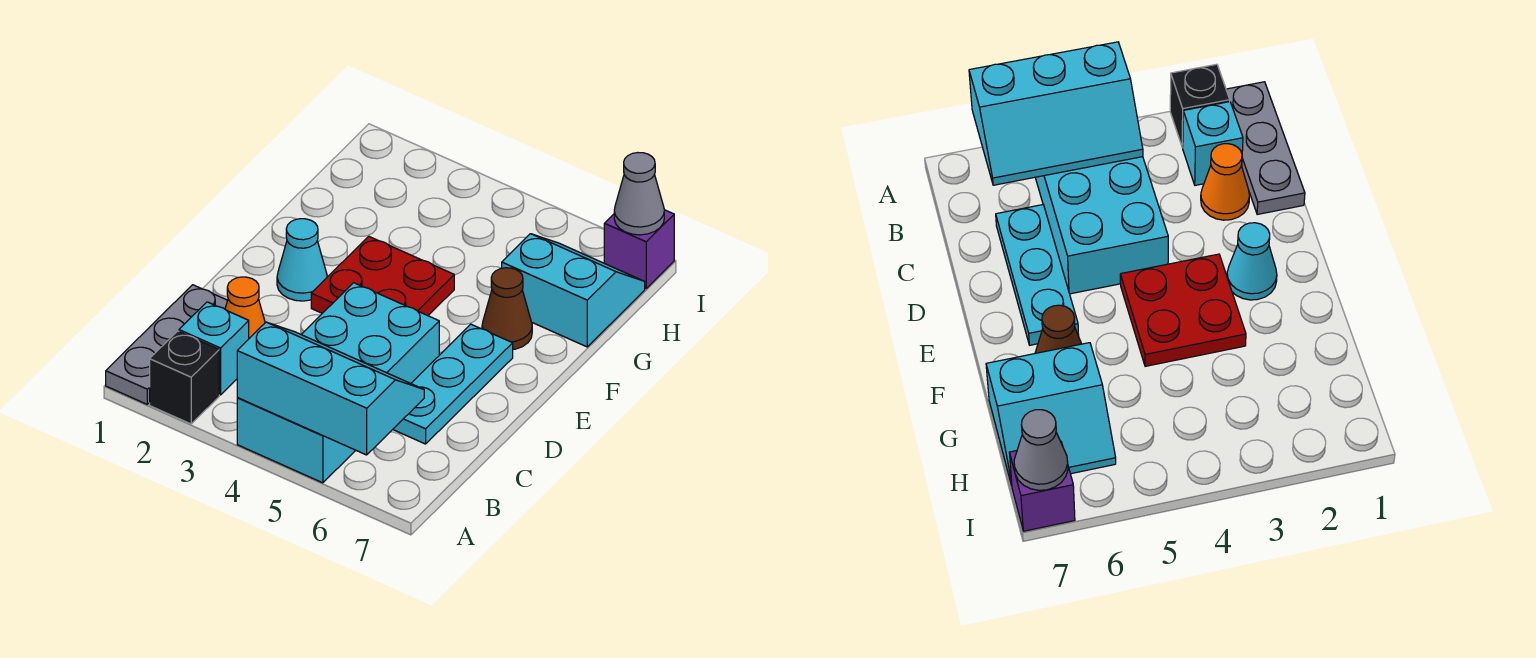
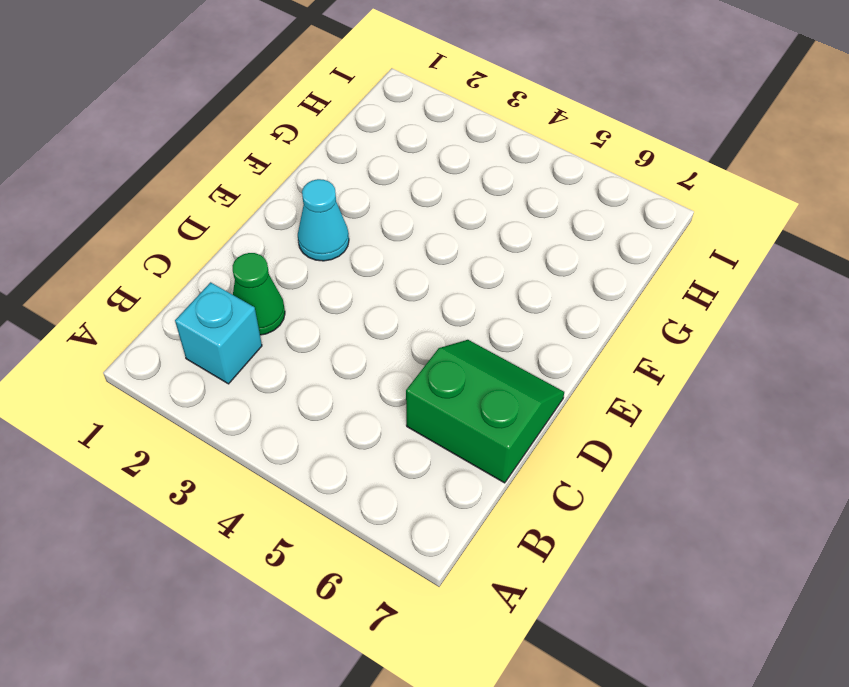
green 1x1 cone [233,253,285,335] -> orange 1x1 cone [225,277,265,338]
green 2x2 slope [406,340,564,483] -> cyan 1x3 plate [393,324,513,444]
none -> grey 1x3 plate [106,285,228,404]
none -> black 1x1 brick [150,331,219,424]
none -> cyan 2x4 brick [237,283,439,483]

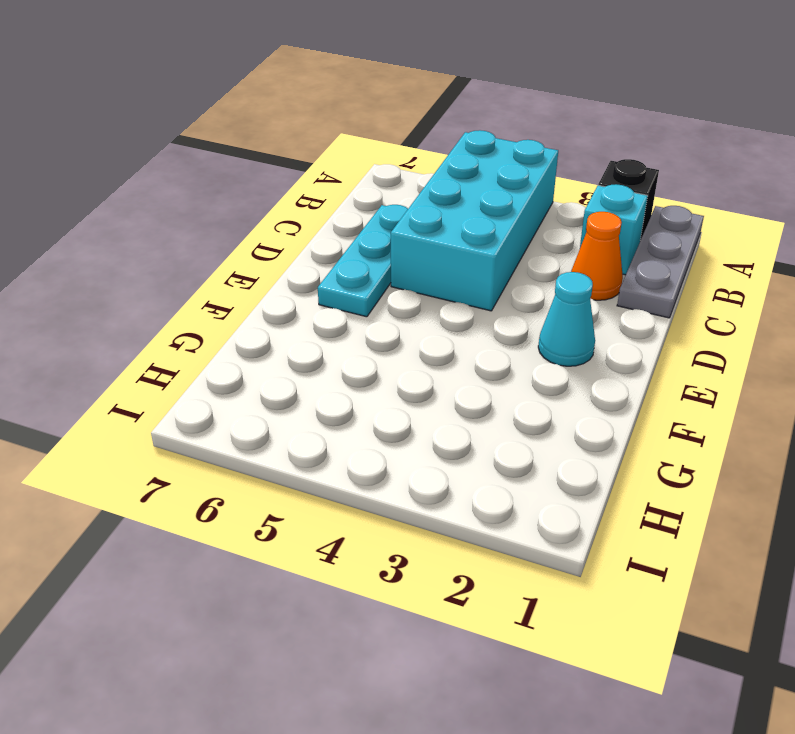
none -> red 2x2 plate [311,236,454,316]
none -> brown 1x1 cone [482,268,532,350]
none -> cyan 2x2 slope [502,234,645,347]

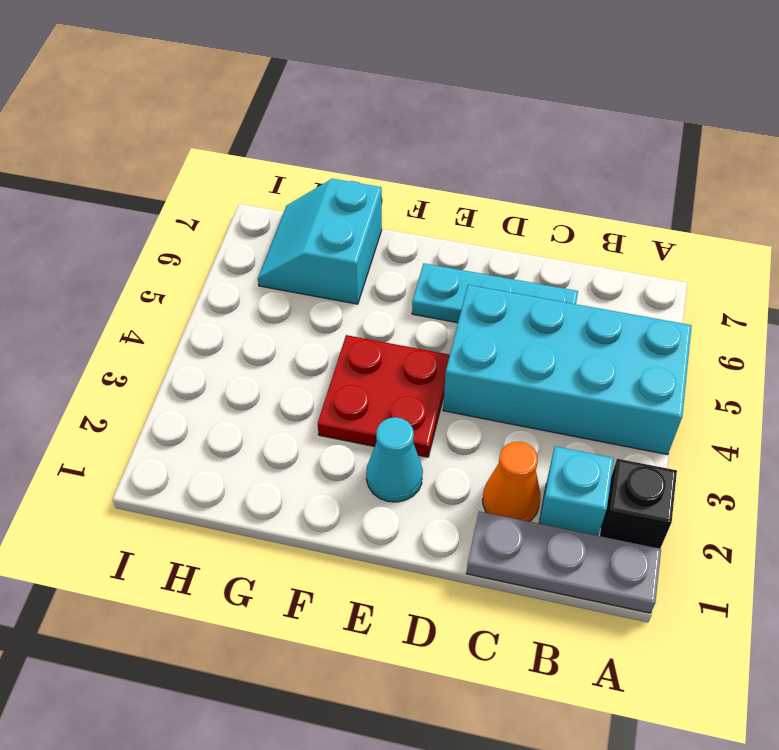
none -> brown 1x1 cone [482,268,532,350]
none -> purple 1x1 brick [604,210,674,288]
none -> cyan 2x3 slope [237,322,424,455]

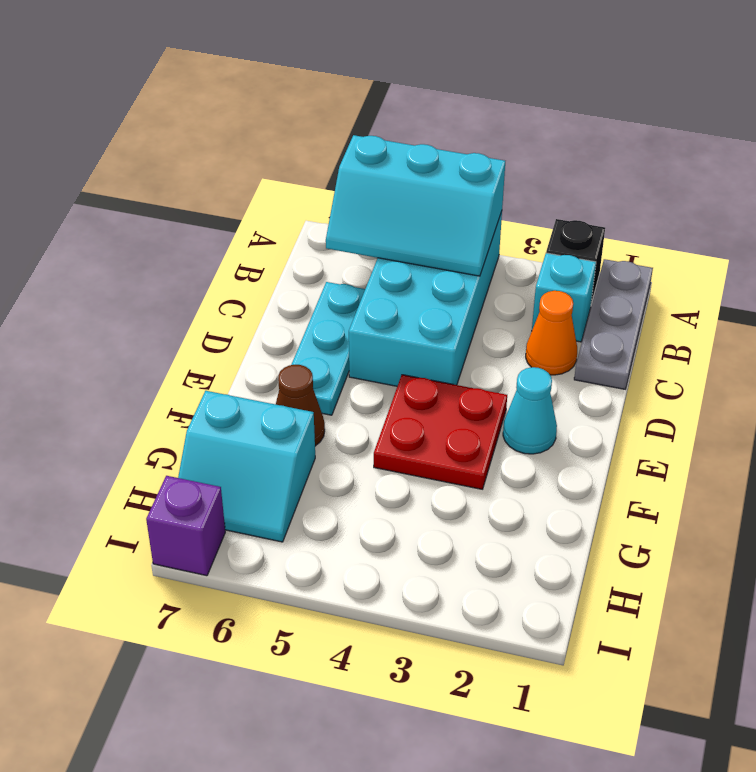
none -> grey 1x1 cone [614,153,664,235]

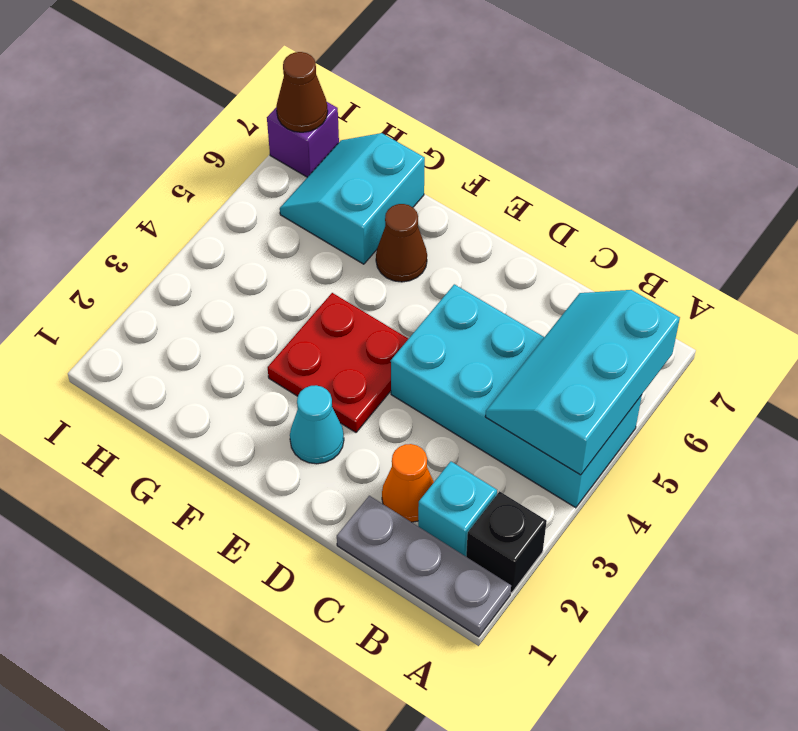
brown 1x1 cone [276,52,328,132] -> grey 1x1 cone [614,153,664,235]
none -> cyan 1x3 plate [393,324,513,444]

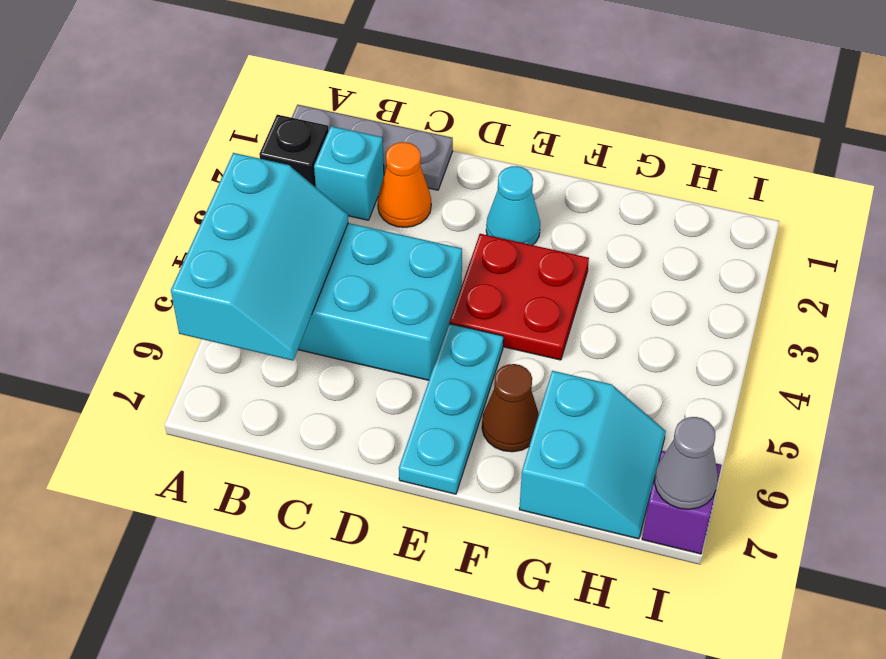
cyan 1x3 plate [399,324,503,494] -> cyan 1x3 plate turned to [393,324,513,444]

